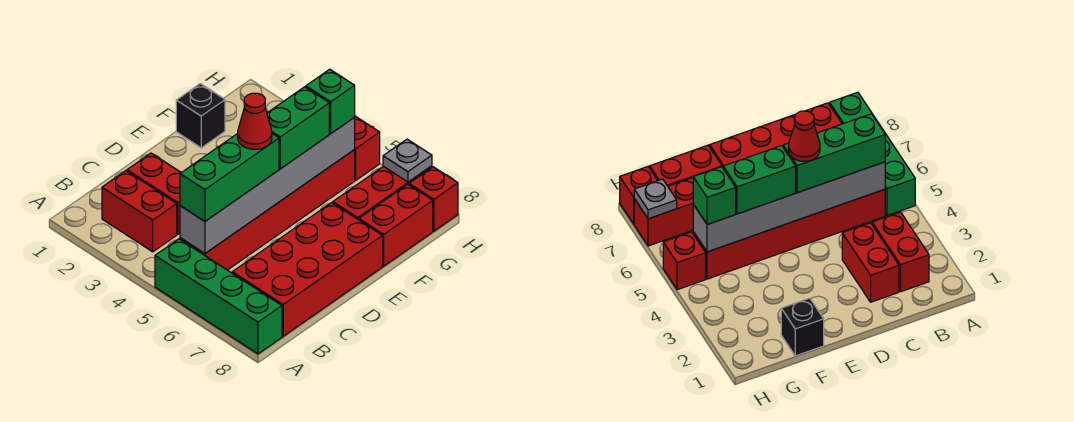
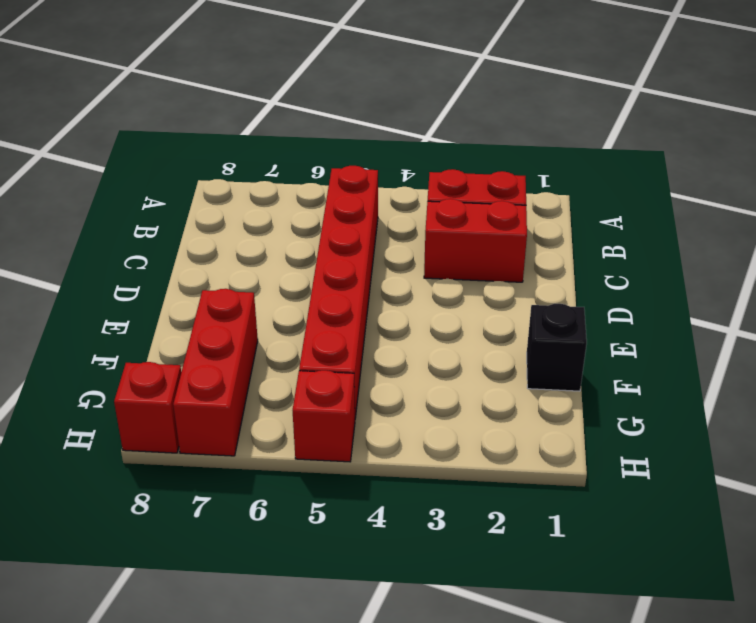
none -> green 1x4 brick [155,239,282,354]
none -> red 2x4 brick [232,203,383,336]
none -> red 1x2 brick [359,185,433,266]

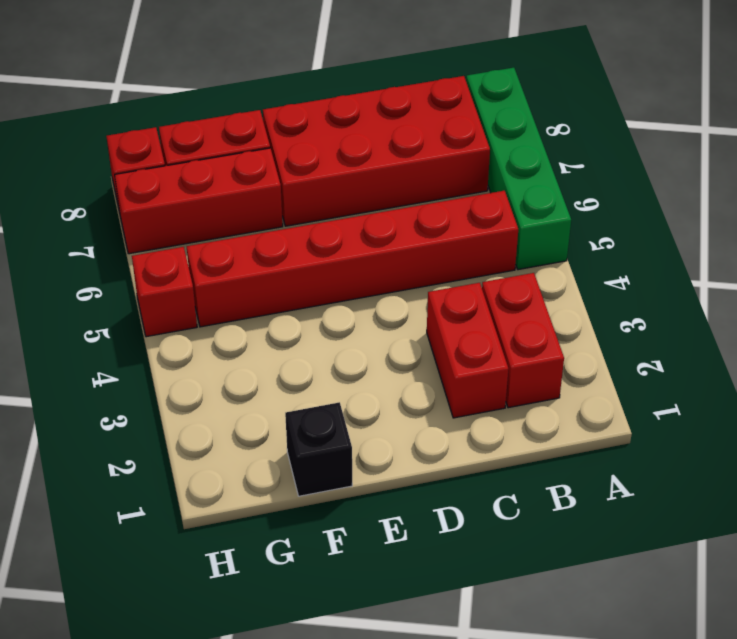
none -> grey 1x6 brick [180,118,355,253]
none -> grey 1x1 plate [383,139,432,182]
none -> green 1x3 brick [180,134,279,221]

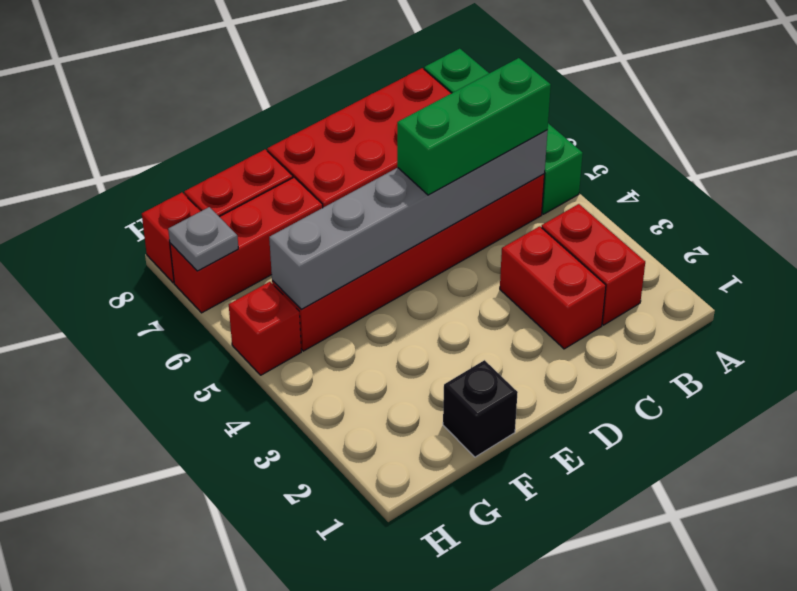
none -> green 1x2 brick [267,87,329,169]
none -> green 1x1 brick [306,69,355,134]
none -> red 1x1 cone [238,93,272,149]

